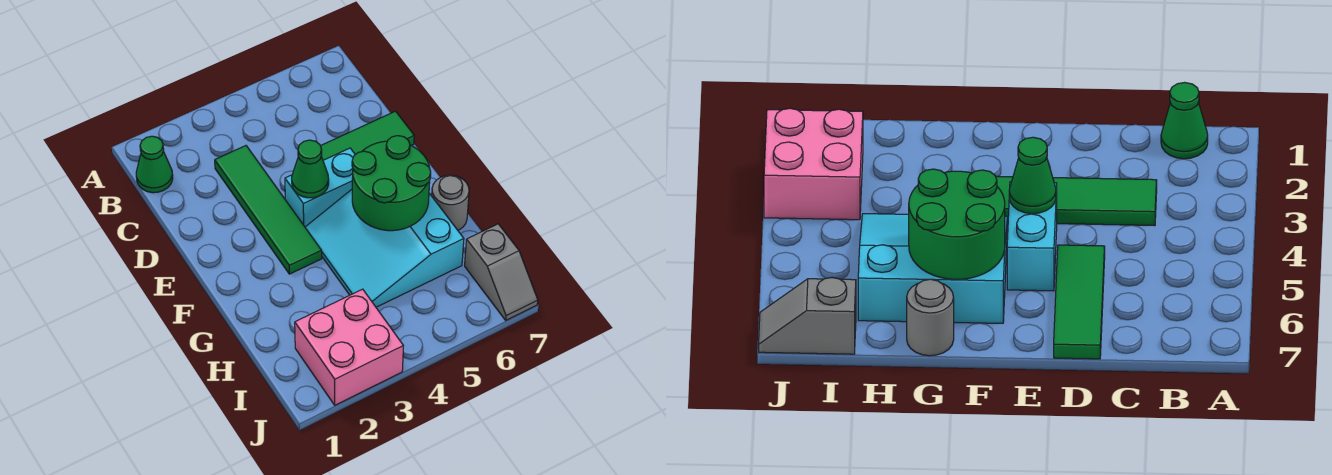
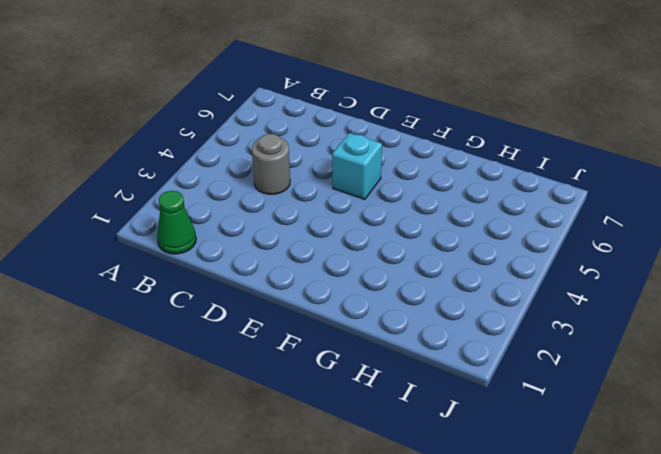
grey 1x1 round brick [252,134,290,194] -> grey 1x1 round brick moved to [432,175,469,230]
cyan 1x1 brick [332,133,382,199] -> cyan 1x2 brick [285,148,355,227]
none -> green 1x4 tile [215,146,322,274]
none -> green 1x3 tile [321,111,414,160]

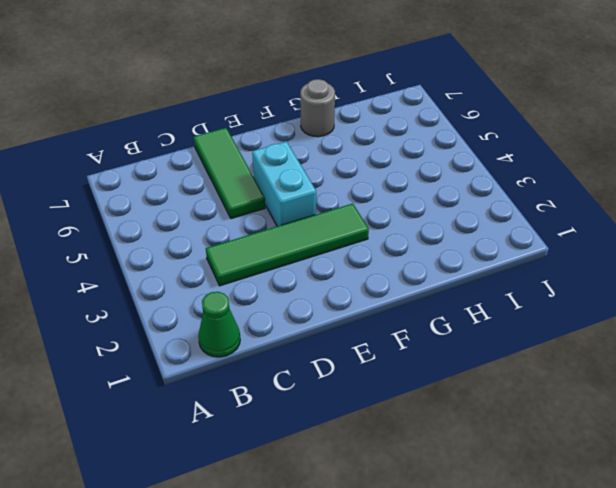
none -> cyan 3x3 slope [305,190,464,307]
none -> pink 2x2 brick [295,289,403,405]

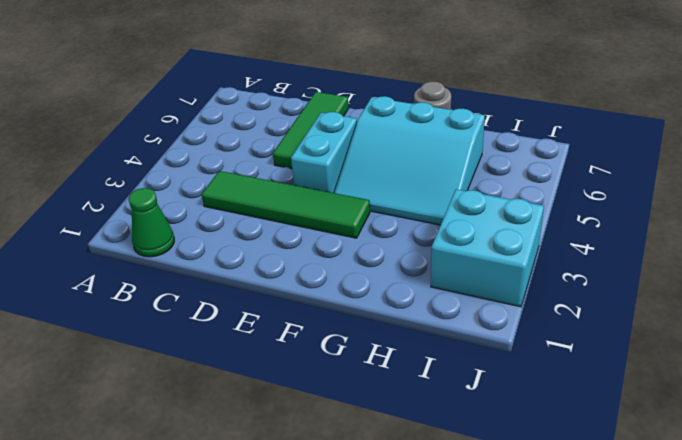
cyan 2x2 brick [431,189,544,307] -> pink 2x2 brick [295,289,403,405]
none -> grey 1x2 slope [465,224,538,320]
none -> green 1x1 cone [292,140,329,198]

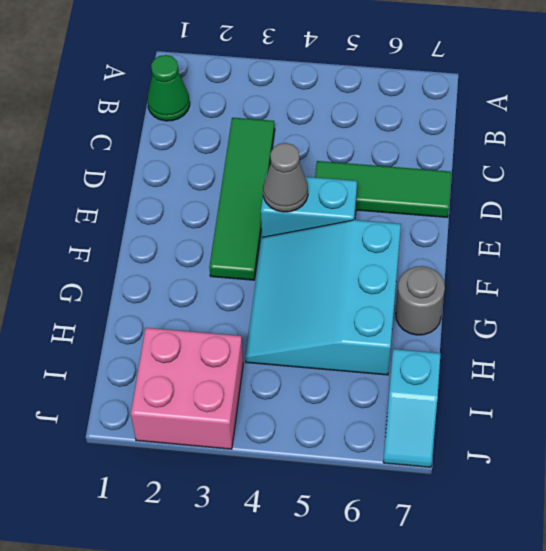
grey 1x1 cone [263,143,308,212] -> green 1x1 cone [292,140,329,198]
cyan 1x2 slope [383,349,441,467] -> grey 1x2 slope [465,224,538,320]
none -> green 2x2 round brick [352,136,431,231]

